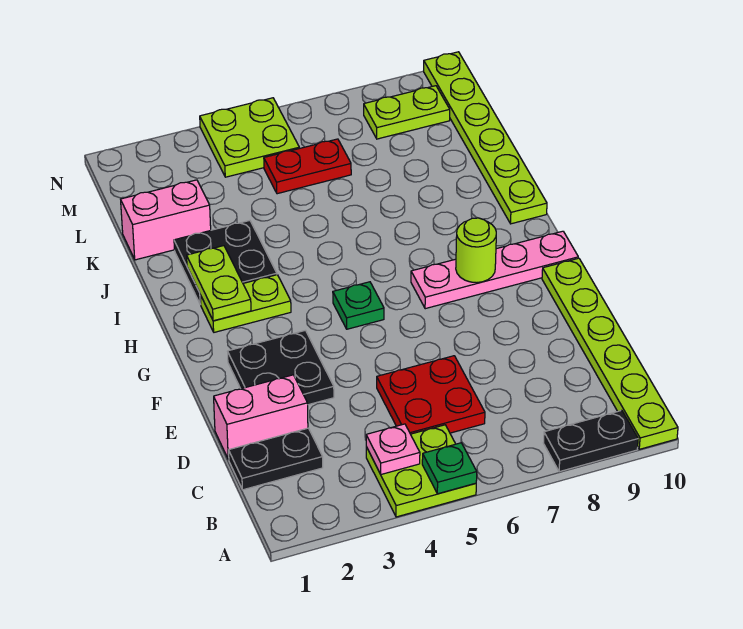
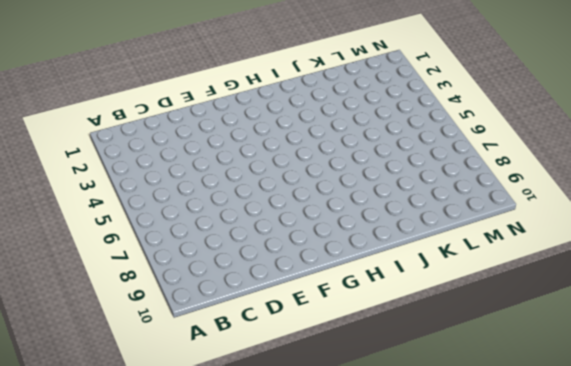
none -> lime 2x2 plate [366,425,476,517]
none -> black 1x2 plate [543,410,638,472]
none -> lime 1x6 plate [542,258,678,449]

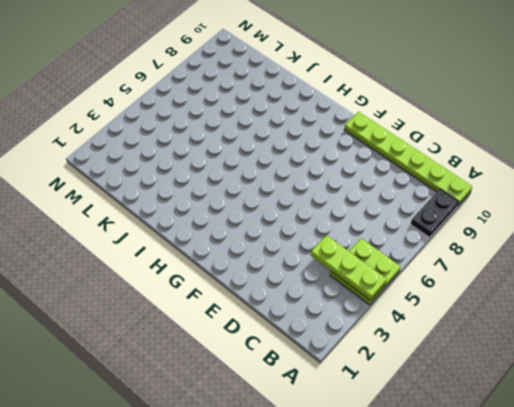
lime 1x3 plate [311,235,386,300] -> pink 1x1 plate [366,424,420,474]
none -> black 1x2 plate [229,428,323,490]
none -> red 2x2 plate [377,356,485,434]
none -> pink 1x2 brick [214,375,308,460]

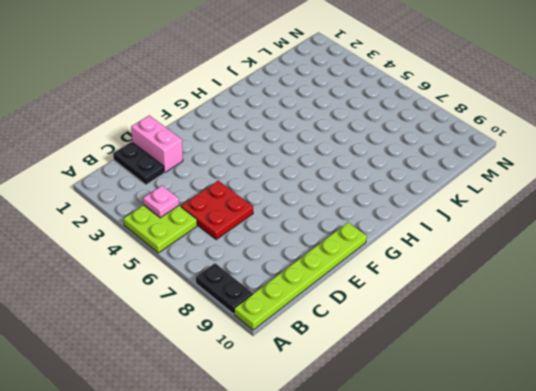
none -> black 2x2 plate [228,330,334,405]
none -> green 1x1 plate [333,282,384,329]
none -> pink 1x4 plate [411,231,578,309]

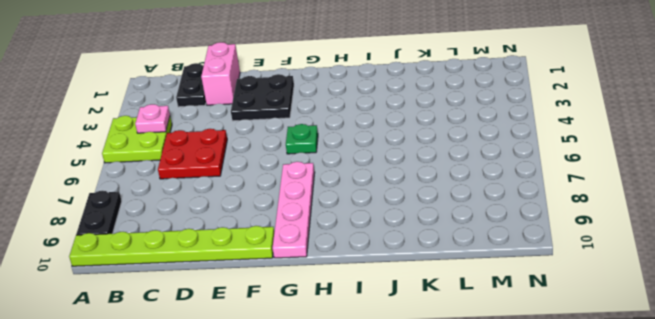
none -> lime 1x2 plate [200,275,291,332]
none -> black 2x2 plate [174,221,277,304]
none -> lime 1x6 plate [424,52,547,224]

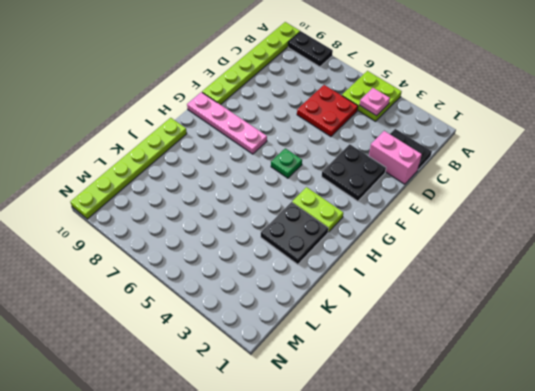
none -> pink 1x2 brick [121,180,211,260]
none -> red 1x2 plate [264,139,351,194]
none -> lime 2x2 plate [200,98,299,177]

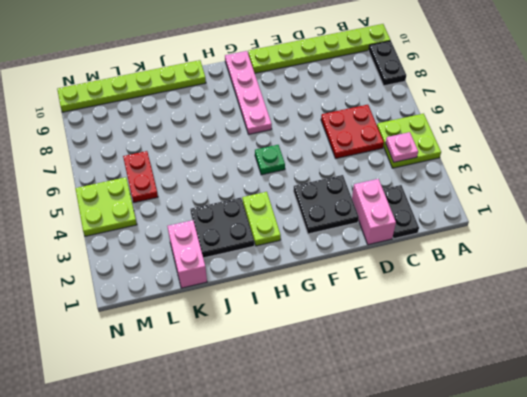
none -> lime 1x2 plate [364,86,450,139]
none -> green 1x1 plate [422,443,477,494]
none -> lime 1x1 round brick [456,218,496,283]

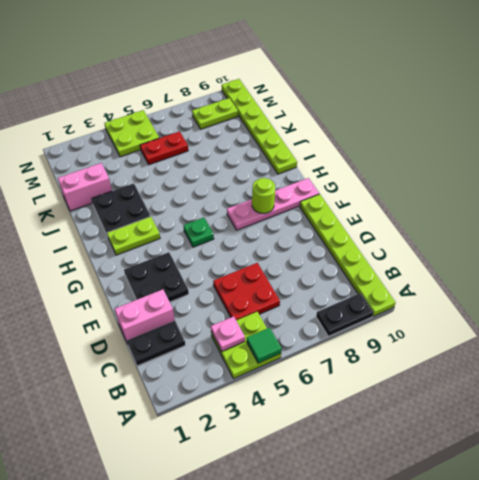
green 1x1 tile [247,328,282,363] -> green 1x1 plate [422,443,477,494]
none -> lime 1x2 plate [187,246,251,321]

